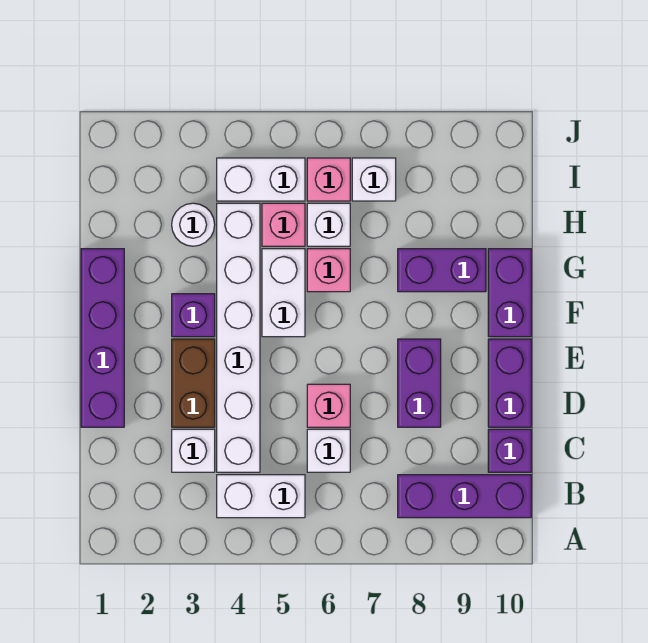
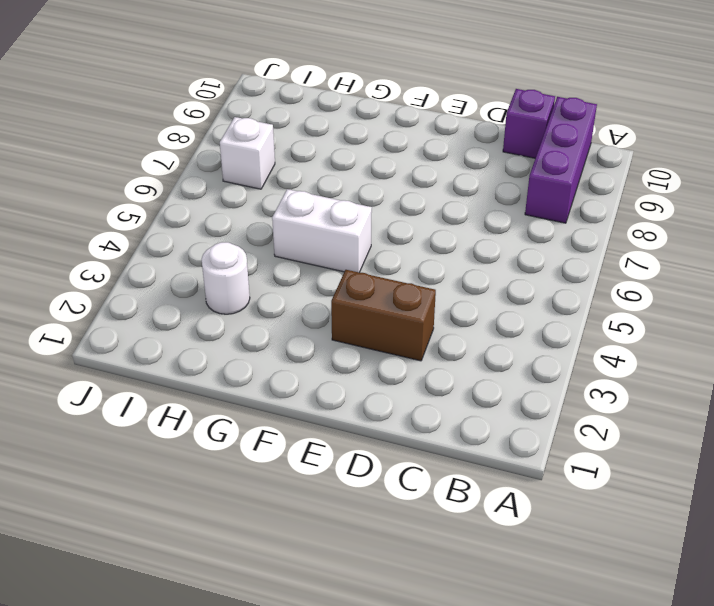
none -> white 1x2 brick [217,475,305,518]
none -> white 1x1 brick [172,429,215,472]
none -> white 1x6 brick [217,203,260,472]

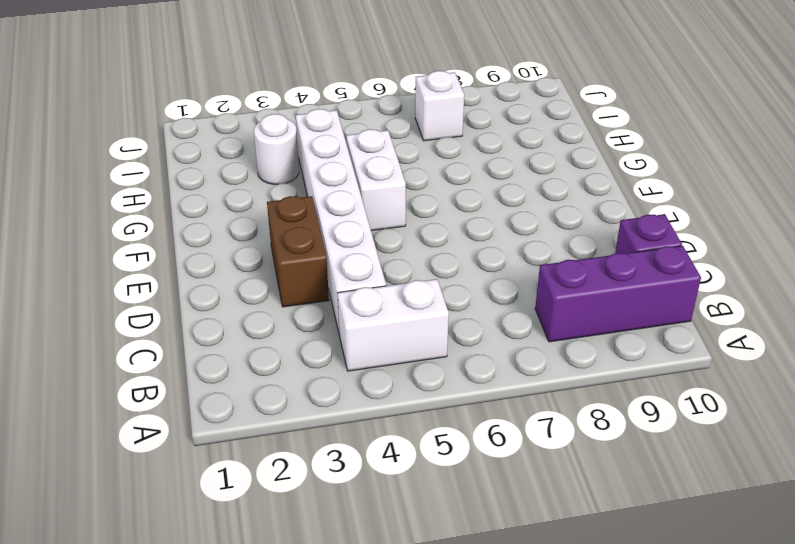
none -> white 1x1 brick [172,429,215,472]
none -> white 1x1 brick [307,429,350,472]
none -> purple 1x4 brick [81,249,124,427]

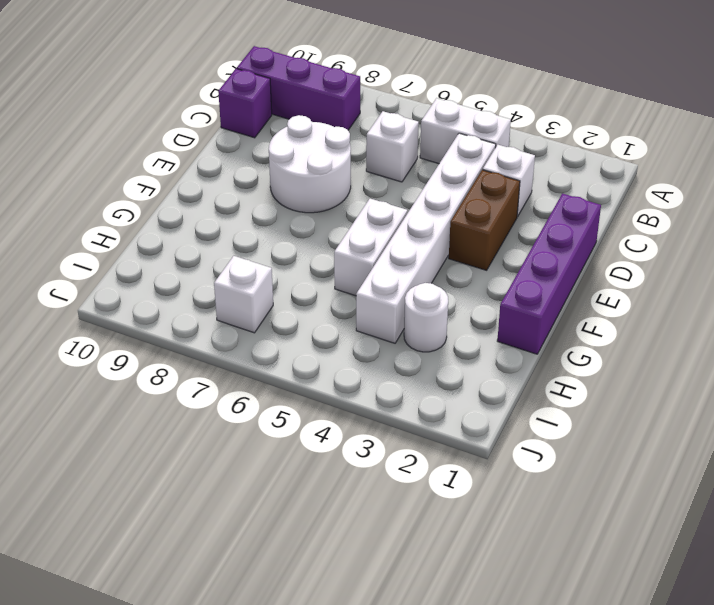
white 2x2 round brick [269,115,351,213] -> purple 1x2 brick [398,339,441,427]
none -> pink 1x1 brick [307,384,350,427]
none -> purple 1x2 brick [488,339,531,427]
none -> purple 1x1 brick [172,294,215,337]

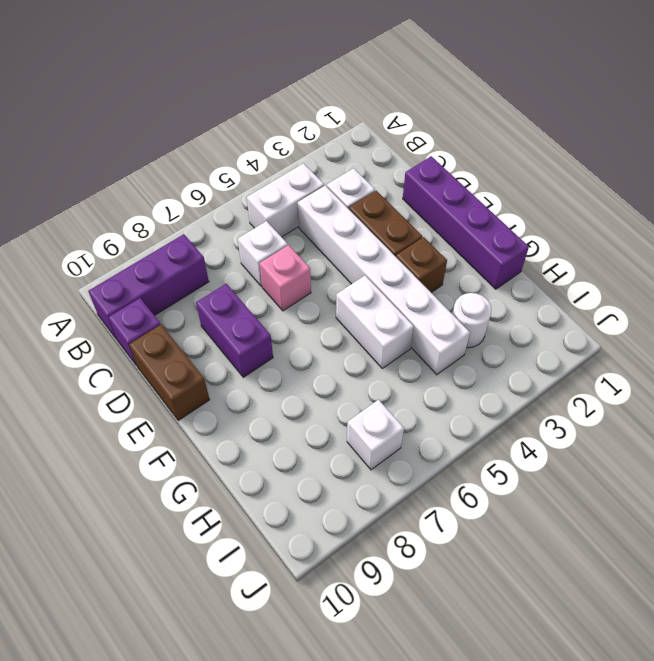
brown 1x2 brick [129,324,210,421] -> purple 1x2 brick [488,339,531,427]
brown 1x1 brick [396,237,447,293] -> purple 1x1 brick [172,294,215,337]
none -> purple 1x2 brick [488,249,531,337]
none -> pink 1x1 brick [307,249,350,292]
none -> purple 1x2 brick [398,249,486,292]

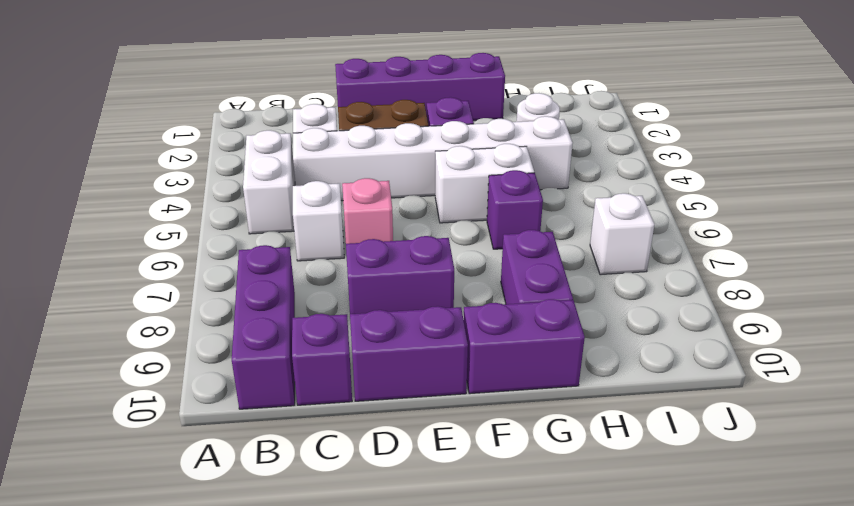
purple 1x1 brick [487,170,543,249] -> pink 1x1 brick [307,249,350,292]
none -> pink 1x1 brick [262,203,305,246]
none -> white 1x1 brick [307,203,350,246]
none -> white 1x2 brick [217,158,305,201]

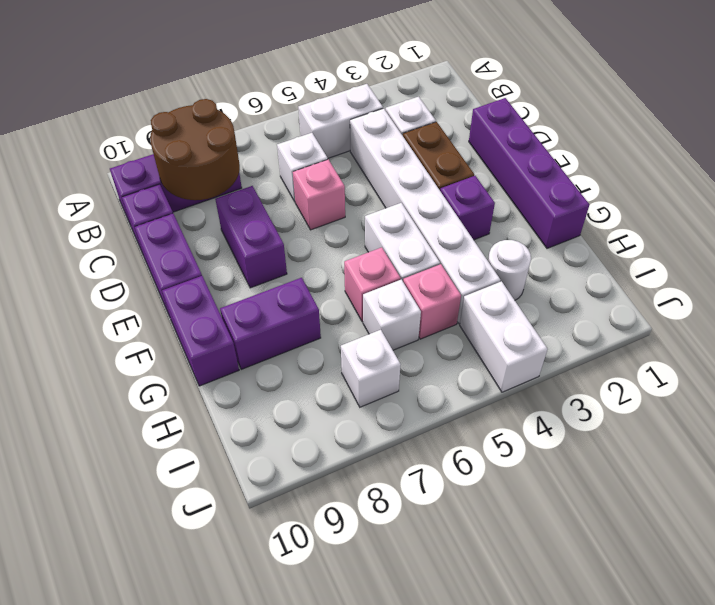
brown 2x2 round brick [150,99,240,200] -> none
white 1x2 brick [460,281,547,392] -> white 1x2 brick turned to [217,158,305,201]
none -> pink 1x1 brick [307,158,350,201]

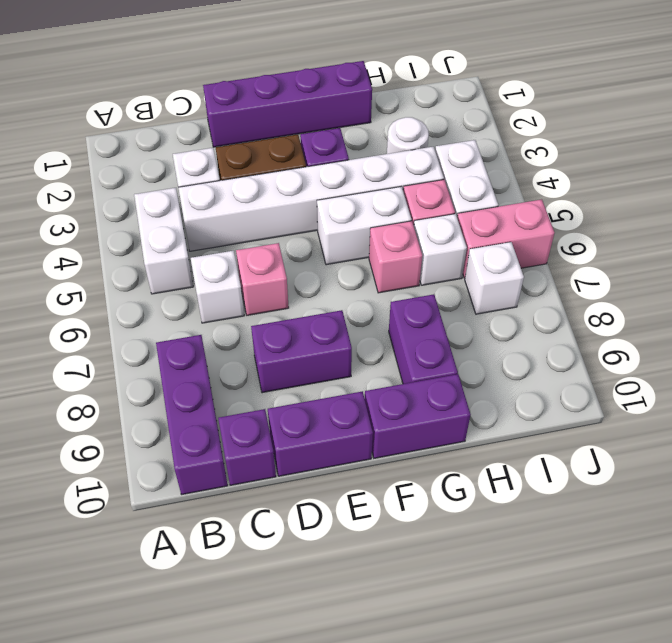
pink 1x2 brick [457,199,554,278] -> pink 1x1 brick [307,158,350,201]

